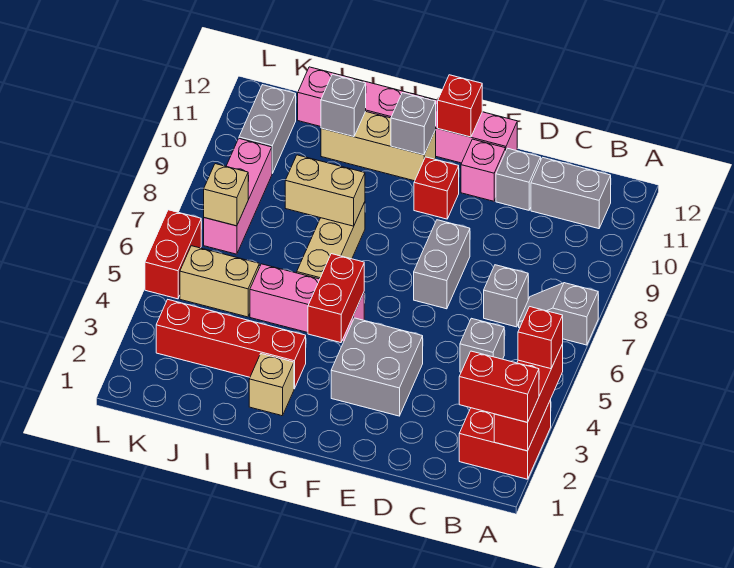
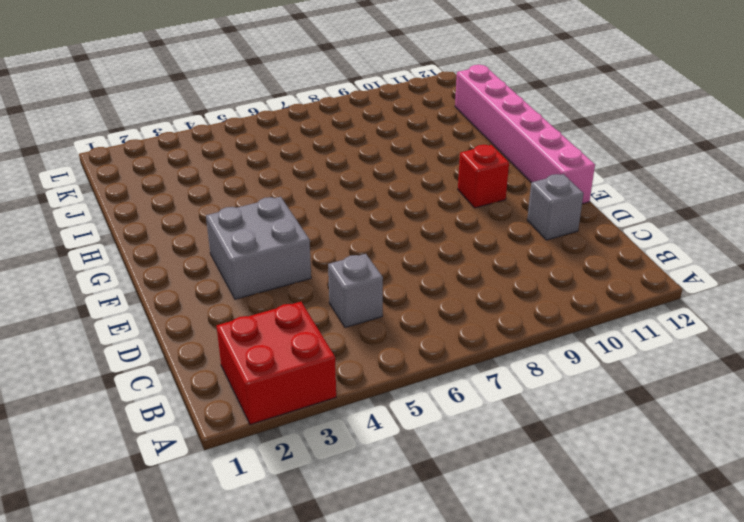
none -> grey 1x2 slope [519,283,598,345]
none -> grey 1x2 brick [531,157,611,229]
none -> grey 1x1 brick [484,265,528,327]

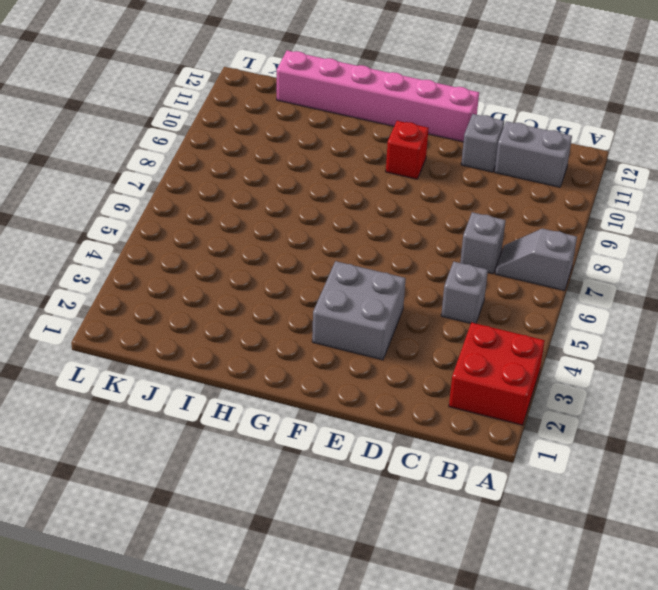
none -> grey 1x2 brick [414,220,470,309]
none -> pink 1x1 brick [461,139,506,201]
none -> pink 1x3 brick [250,264,364,342]

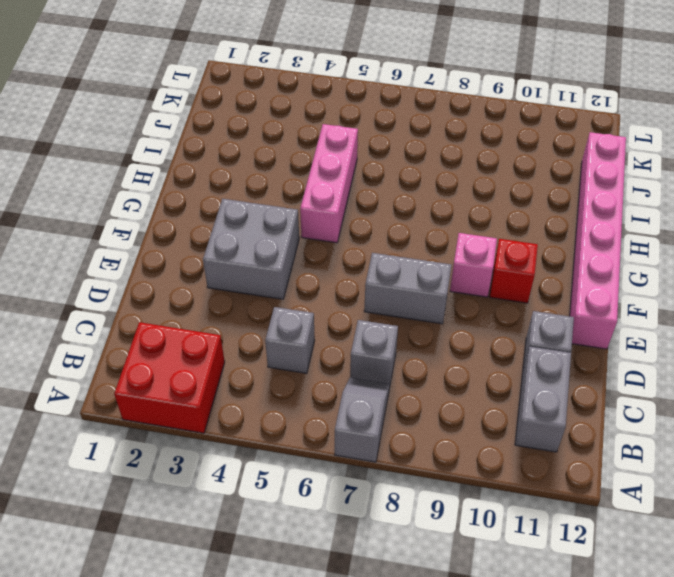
pink 1x1 brick [450,233,497,297] -> pink 1x1 brick moved to [461,139,506,201]
none -> tan 1x3 brick [321,112,436,181]
none -> tan 1x1 brick [249,354,294,416]
none -> red 1x4 brick [156,300,306,389]

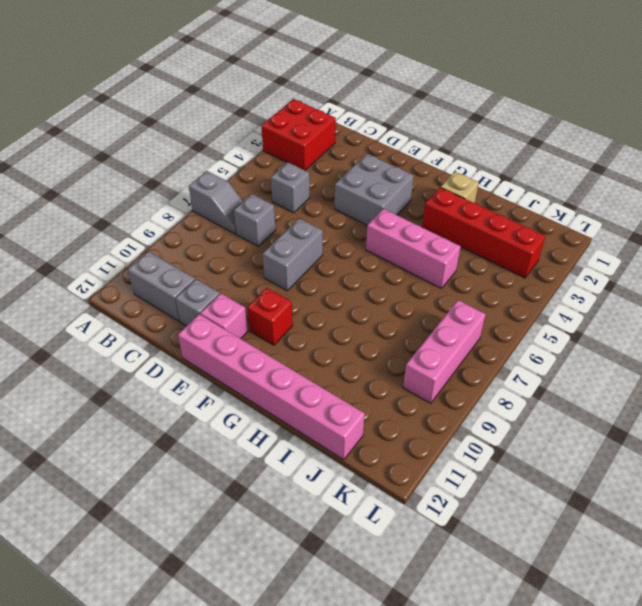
none -> tan 1x3 brick [321,112,436,181]
none -> tan 1x3 brick [297,202,365,279]
none -> tan 1x2 brick [180,246,259,317]

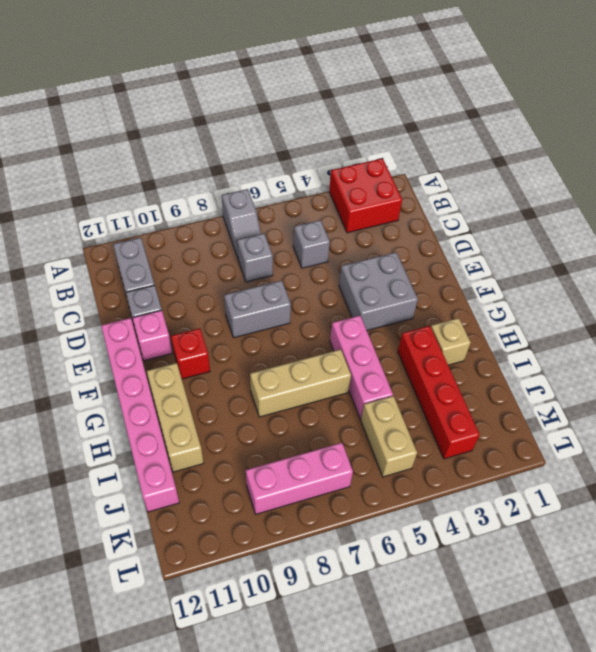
none -> grey 1x2 brick [239,85,296,173]
none -> red 1x2 brick [145,210,201,299]
none -> red 1x3 brick [494,344,563,451]

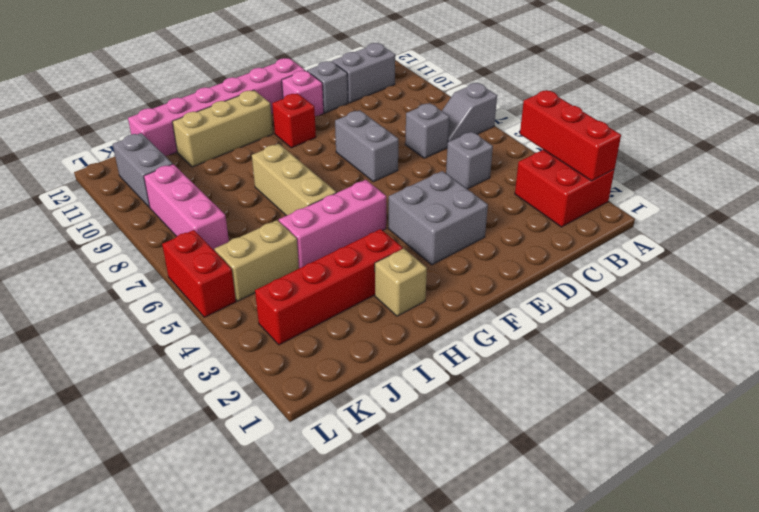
none -> red 1x1 brick [438,75,482,137]
none -> red 1x2 brick [308,254,364,343]
none -> grey 1x1 brick [391,93,436,155]

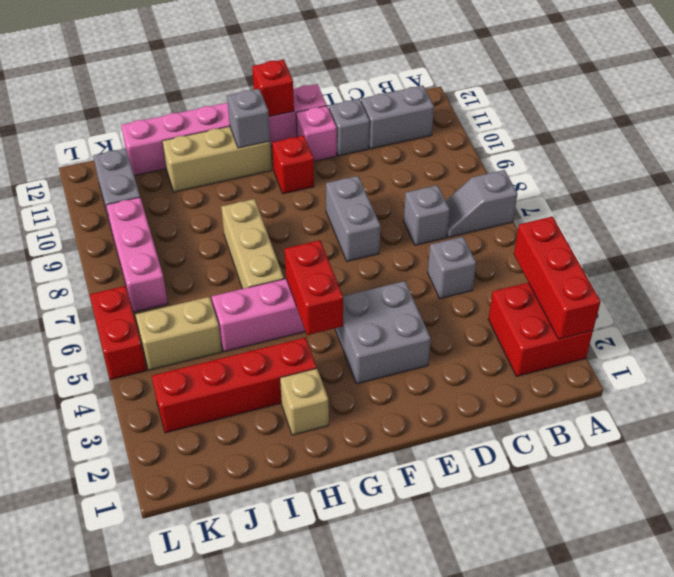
none -> tan 1x2 brick [285,155,365,226]
none -> grey 1x1 brick [321,74,366,137]
none -> tan 1x1 brick [204,164,248,226]

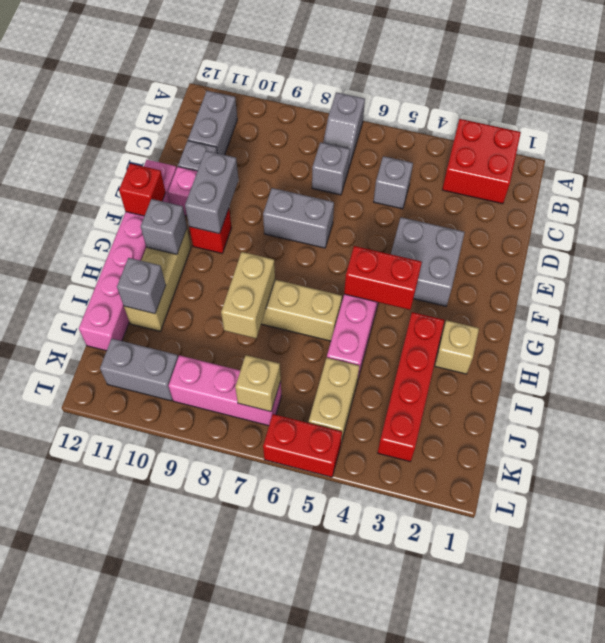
grey 1x2 brick [185,151,238,234] -> none
none -> red 1x3 brick [494,344,563,451]
none -> red 1x2 brick [459,351,539,422]
none -> red 1x1 brick [518,307,563,369]

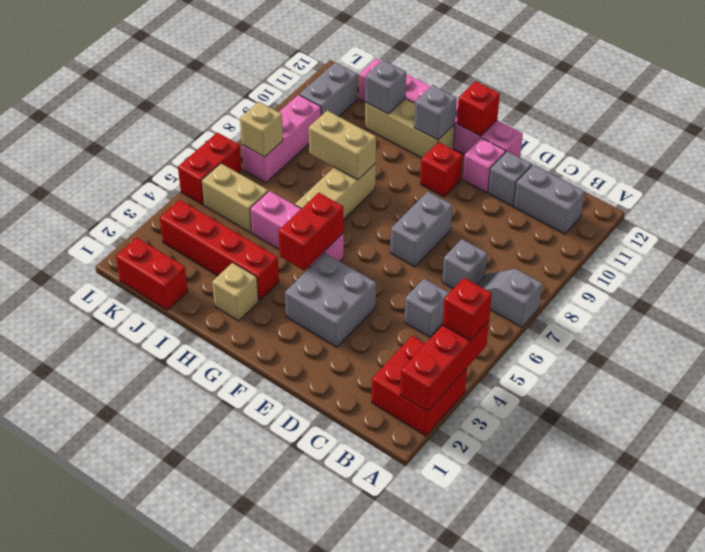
red 1x2 brick [116,238,188,310] -> red 1x2 brick moved to [459,351,539,422]

